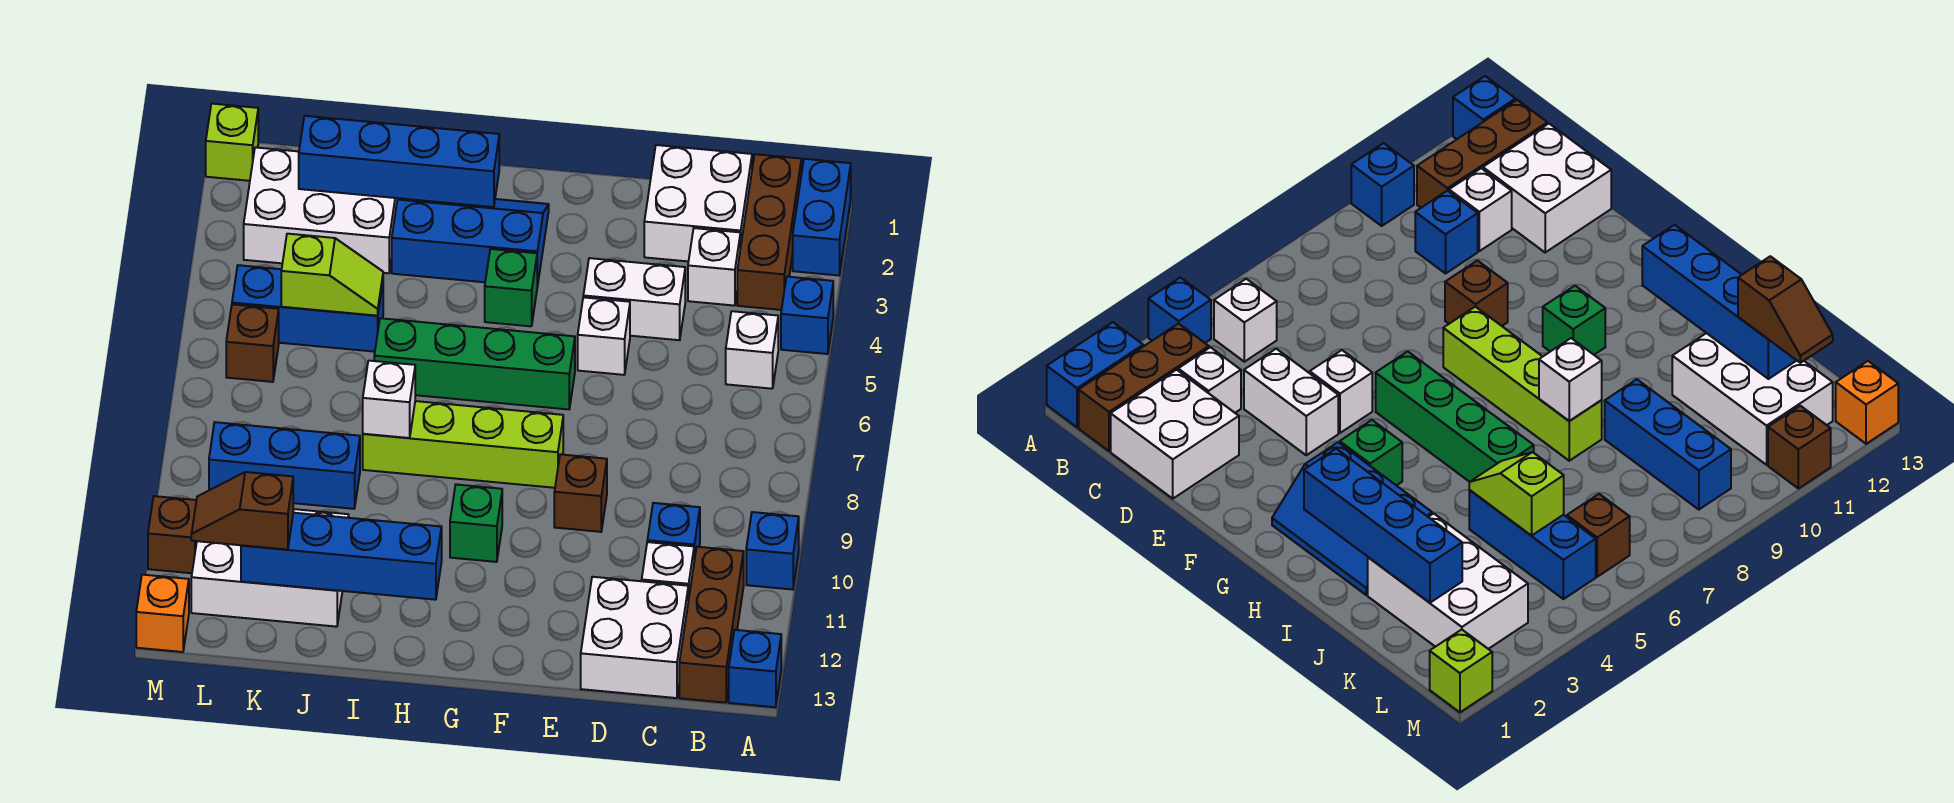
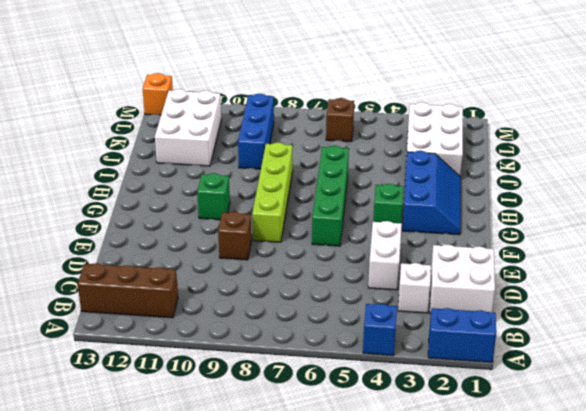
none -> blue 1x1 brick [746,512,799,590]
none -> blue 1x1 brick [729,630,781,707]
none -> brown 1x3 brick [737,154,801,310]
none -> white 1x1 brick [726,311,778,389]

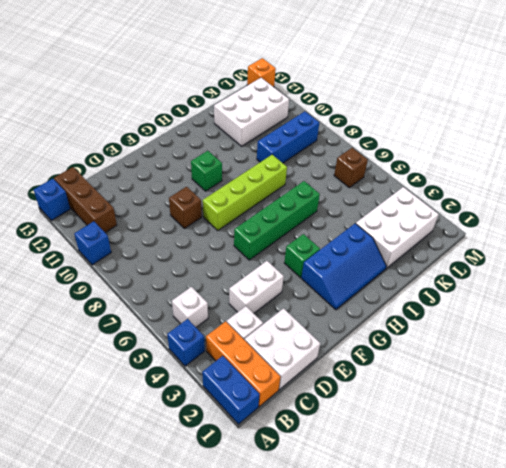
orange 1x3 brick [206,321,280,407] -> brown 1x3 brick [737,154,801,310]
none -> blue 1x1 brick [647,503,700,560]
none -> white 1x1 brick [642,542,694,601]
none -> white 2x2 brick [581,577,688,698]
none -> white 1x1 brick [578,297,630,375]

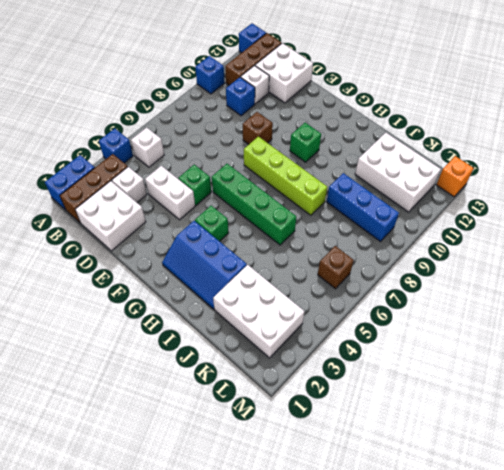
green 1x1 brick [178,165,211,205] -> white 1x1 brick [578,297,630,375]
none -> blue 1x3 brick [232,265,383,352]
none -> lime 1x1 brick [206,104,258,181]
none -> brown 1x1 brick [148,496,197,573]
none -> blue 1x4 brick [299,116,499,207]

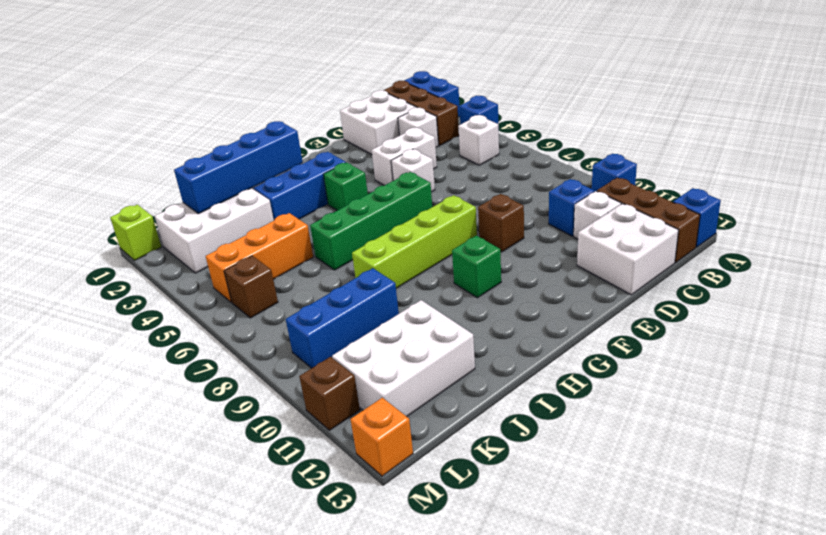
orange 1x3 brick [206,213,313,302] -> blue 1x3 brick [232,265,383,352]
none -> blue 1x4 brick [241,513,442,600]
none -> white 1x1 brick [363,361,415,438]
none -> lime 1x2 slope [281,234,383,316]
none -> brown 1x2 slope [191,472,293,550]

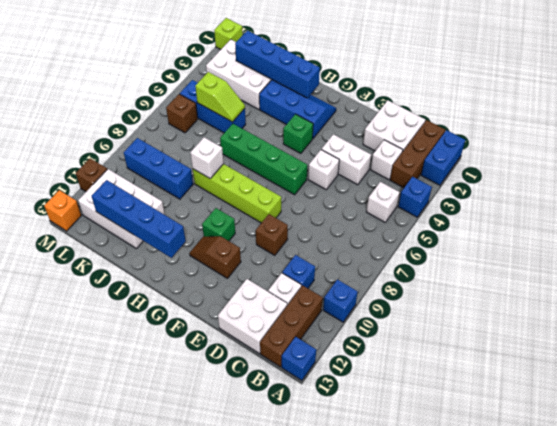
brown 1x2 slope [189,236,241,278] -> brown 1x2 slope moved to [191,472,293,550]

